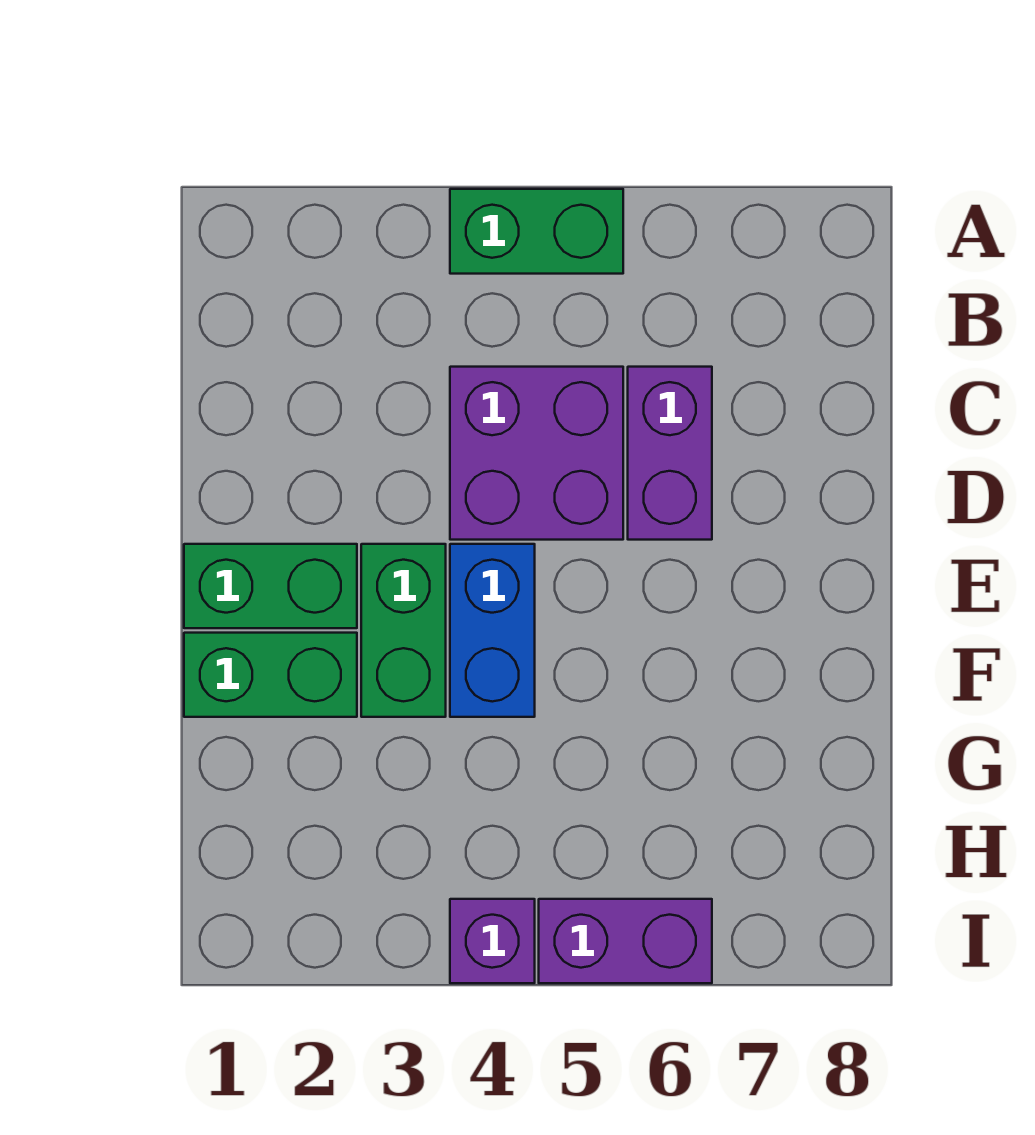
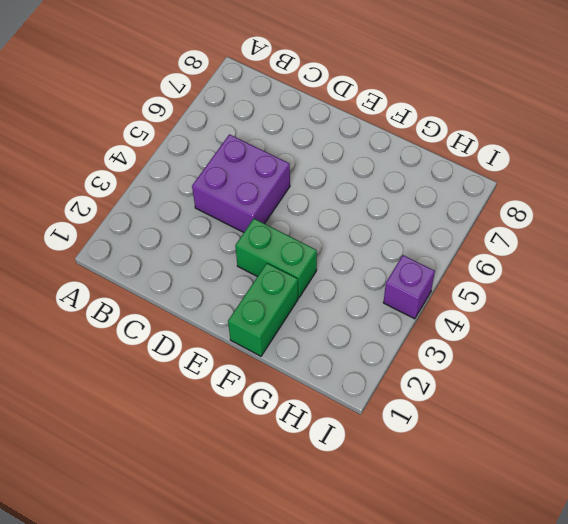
none -> green 1x2 brick [450,189,623,274]
none -> purple 1x2 brick [628,367,712,540]

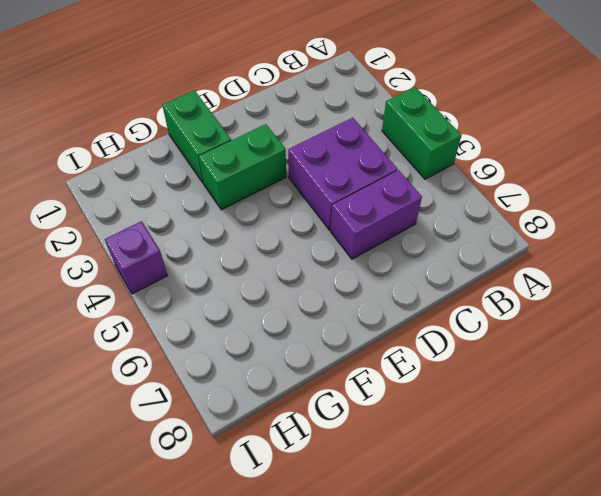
none -> green 1x2 brick [184,544,357,628]
none -> blue 1x2 brick [450,544,535,717]

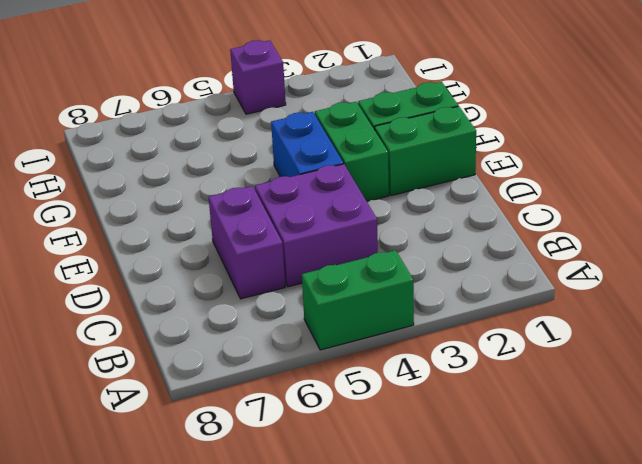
none -> purple 1x2 brick [539,899,712,983]

